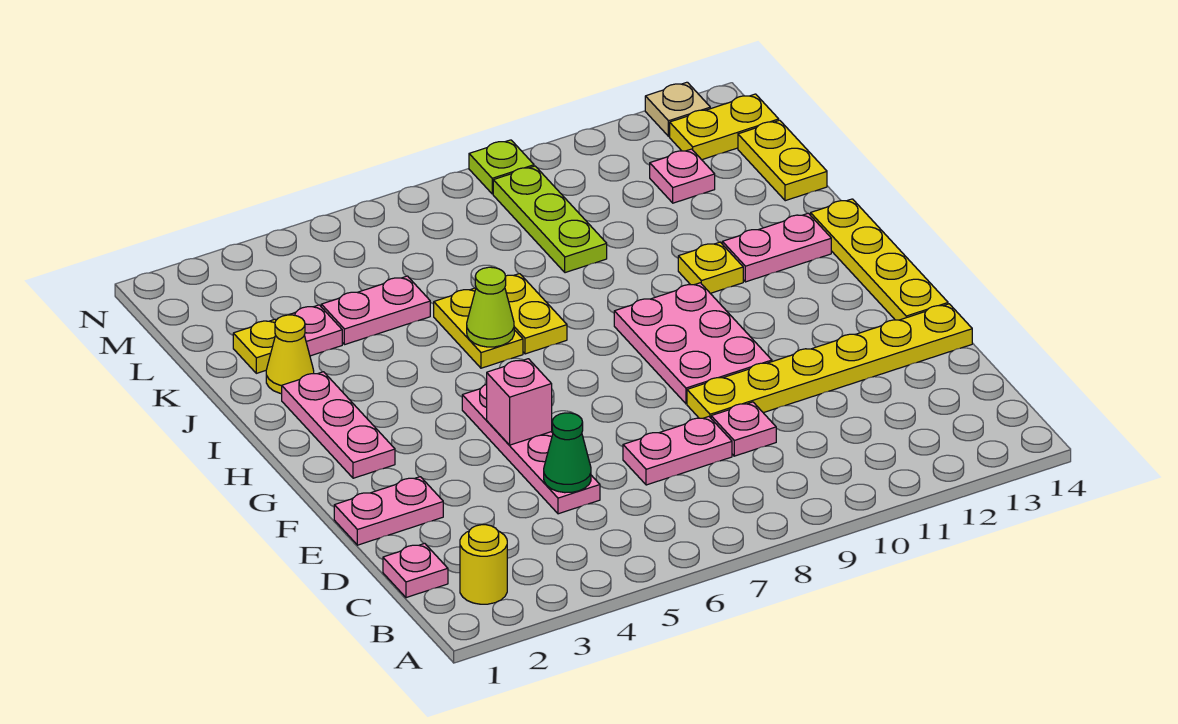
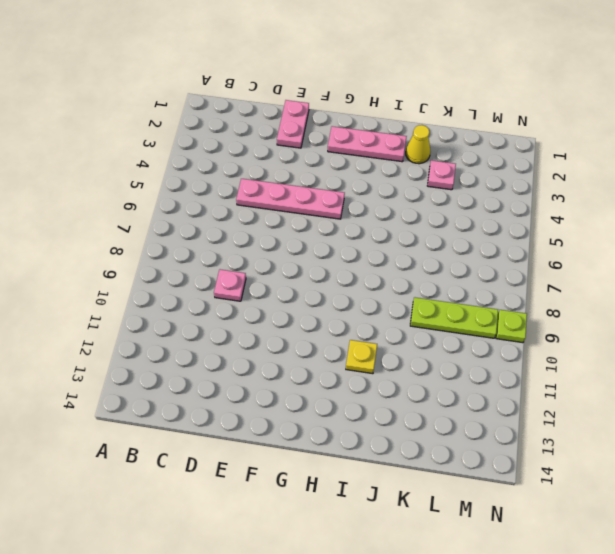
none -> yellow 1x1 round brick [460,525,507,604]
none -> pink 1x1 plate [383,543,448,598]
none -> pink 1x2 plate [623,417,732,485]

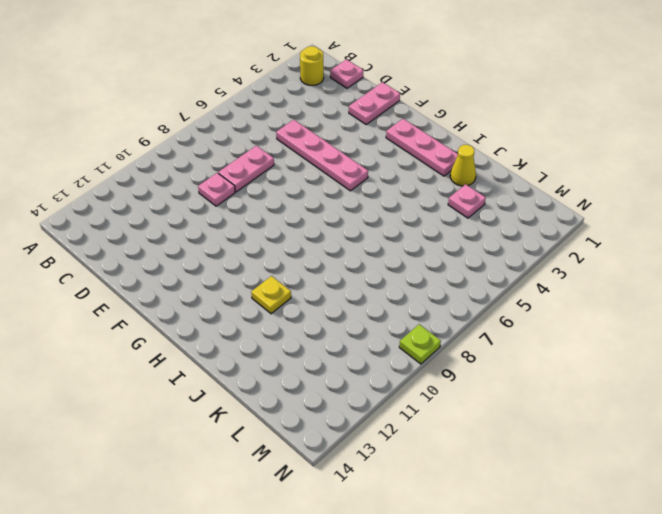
none -> yellow 1x6 plate [687,304,972,418]
none -> pink 2x3 plate [614,283,772,404]
none -> yellow 1x4 plate [811,199,948,320]

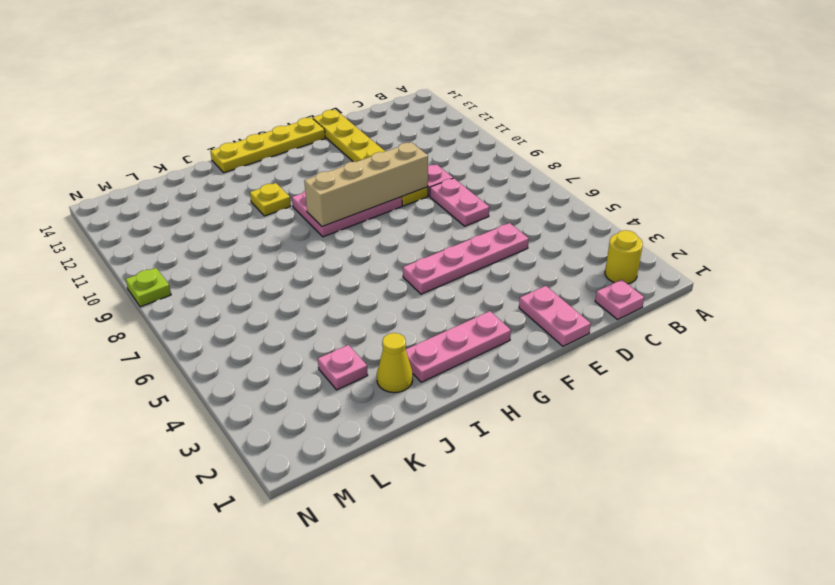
tan 1x4 brick [304,142,428,227] -> none
none -> yellow 1x2 plate [434,288,523,368]
none -> yellow 1x2 plate [505,274,567,354]
none -> pink 1x2 plate [722,213,831,282]

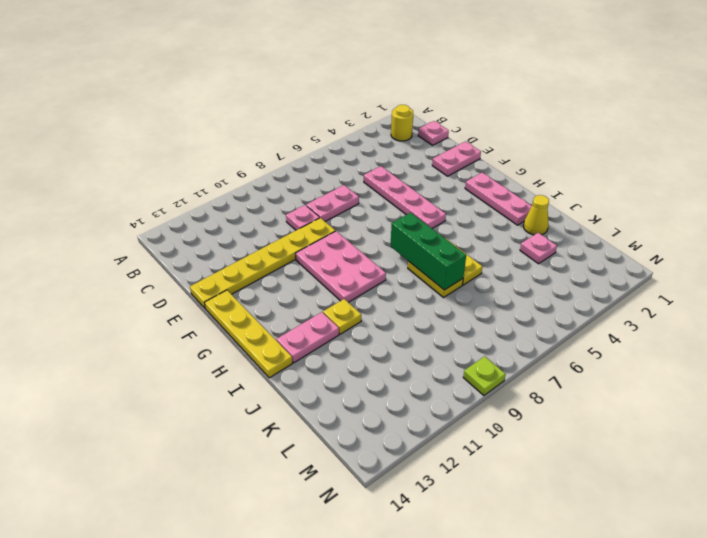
green 1x3 brick [391,212,466,290] -> none
none -> yellow 1x1 plate [233,319,276,373]
none -> pink 1x2 plate [321,276,430,345]
none -> lime 1x3 plate [493,166,607,273]

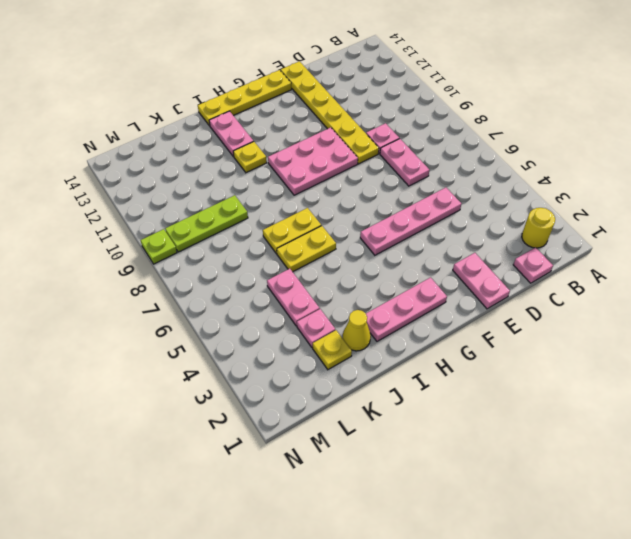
none -> yellow 1x2 plate [738,120,827,201]
none -> pink 1x1 plate [650,149,715,203]
none -> yellow 1x2 plate [670,94,779,160]

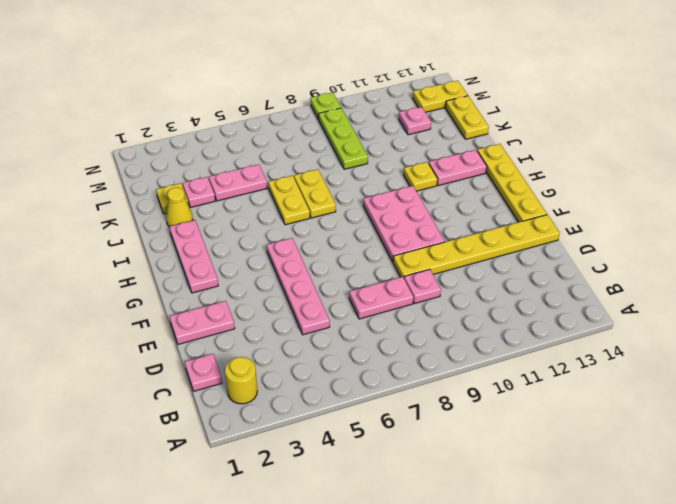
none -> tan 1x1 plate [645,82,710,136]
none -> green 1x1 cone [544,413,591,493]
none -> pink 1x1 brick [487,359,552,445]

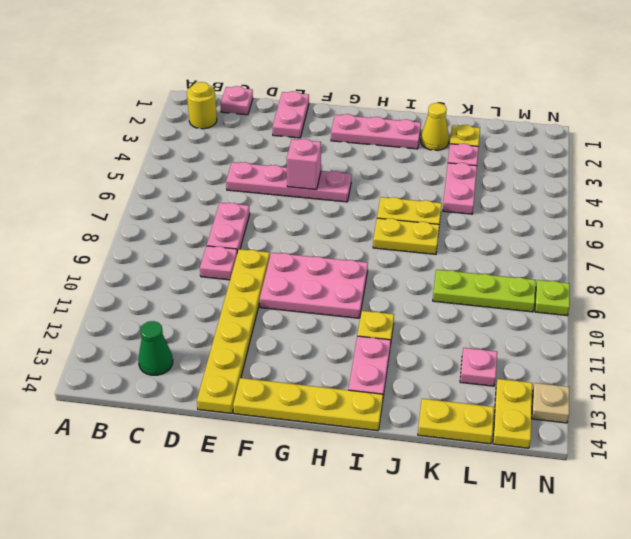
green 1x1 cone [138,321,173,375] -> green 1x1 cone moved to [544,413,591,493]
none -> lime 1x1 cone [467,267,514,347]

